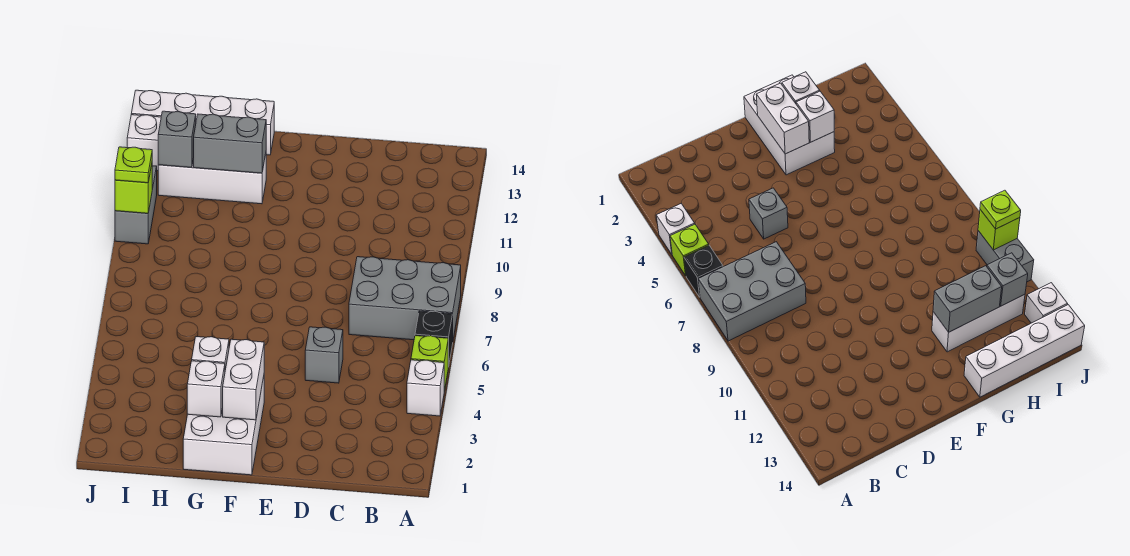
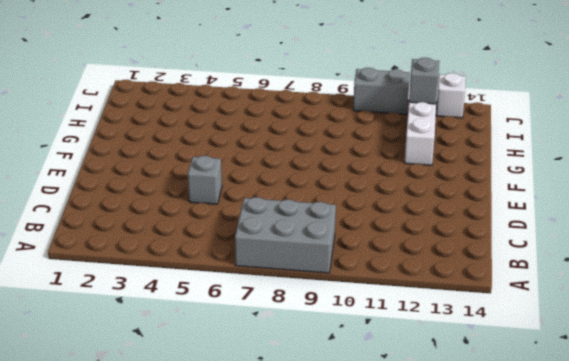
grey 2x3 brick [235,197,336,273] -> grey 2x3 brick turned to [349,257,461,340]
none -> white 1x1 brick [407,360,444,416]
none -> lime 1x1 brick [411,336,448,391]
none -> black 1x1 brick [415,311,453,367]

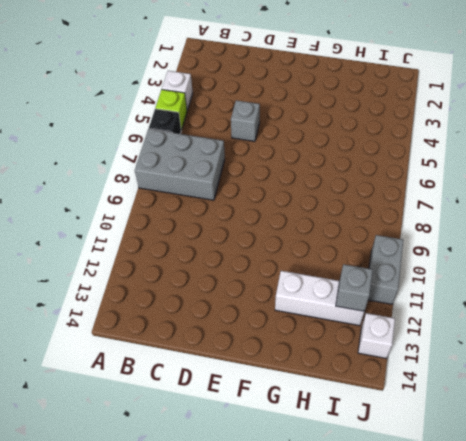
none -> white 2x3 brick [183,377,264,475]
none -> white 1x4 brick [131,90,274,155]
none -> white 1x2 brick [223,339,264,420]

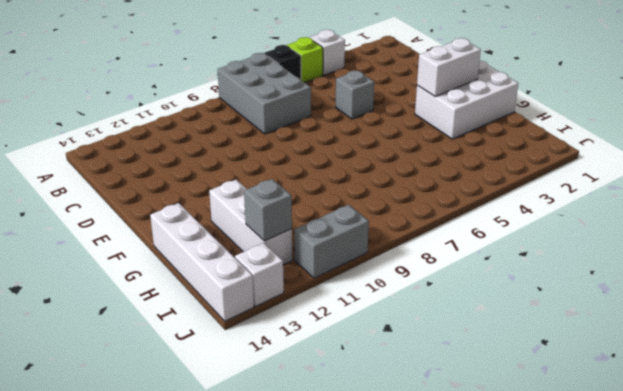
none -> white 1x1 brick [187,361,225,417]
none -> white 1x1 brick [192,337,229,370]
none -> grey 1x2 brick [194,114,266,173]

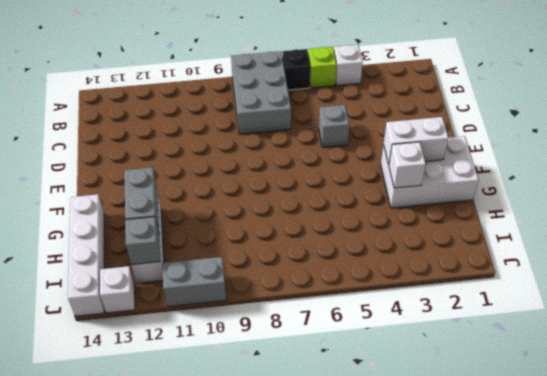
none -> white 1x1 brick [187,361,225,417]
none -> lime 1x1 brick [115,165,152,213]
none -> lime 1x1 plate [115,147,152,183]

